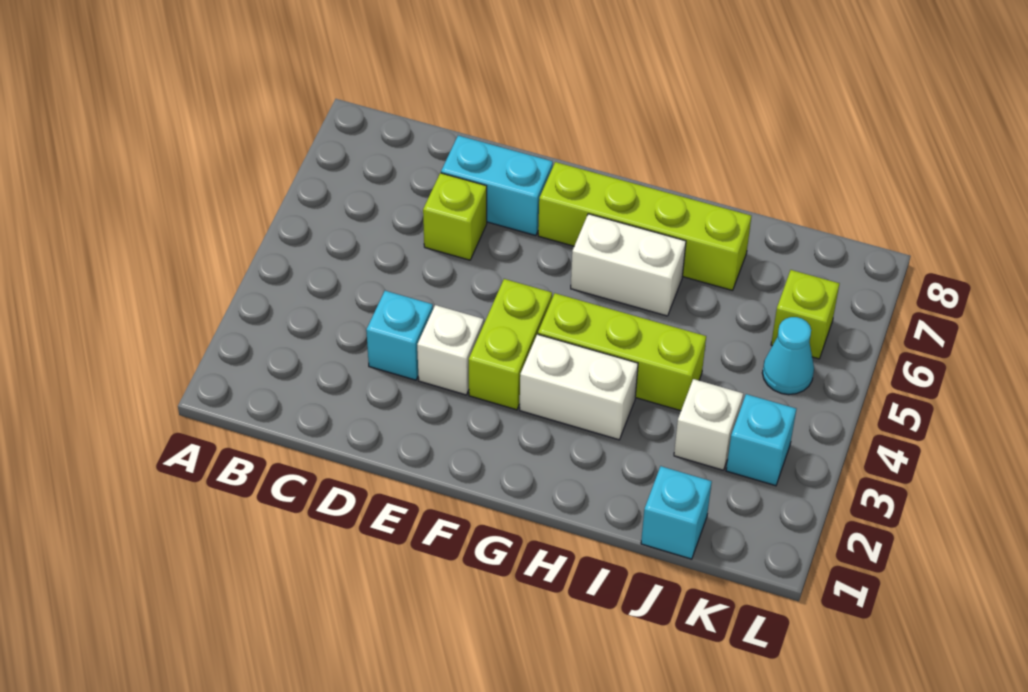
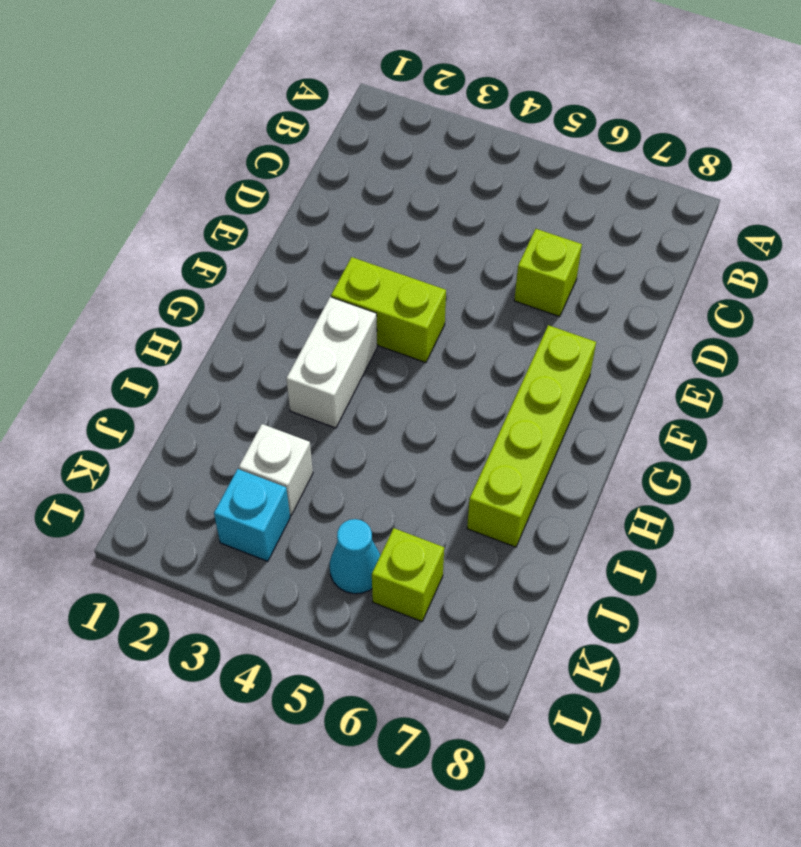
none -> cyan 1x1 brick [366,291,433,380]
none -> cyan 1x2 brick [441,136,553,236]
none -> white 1x1 brick [417,305,484,395]

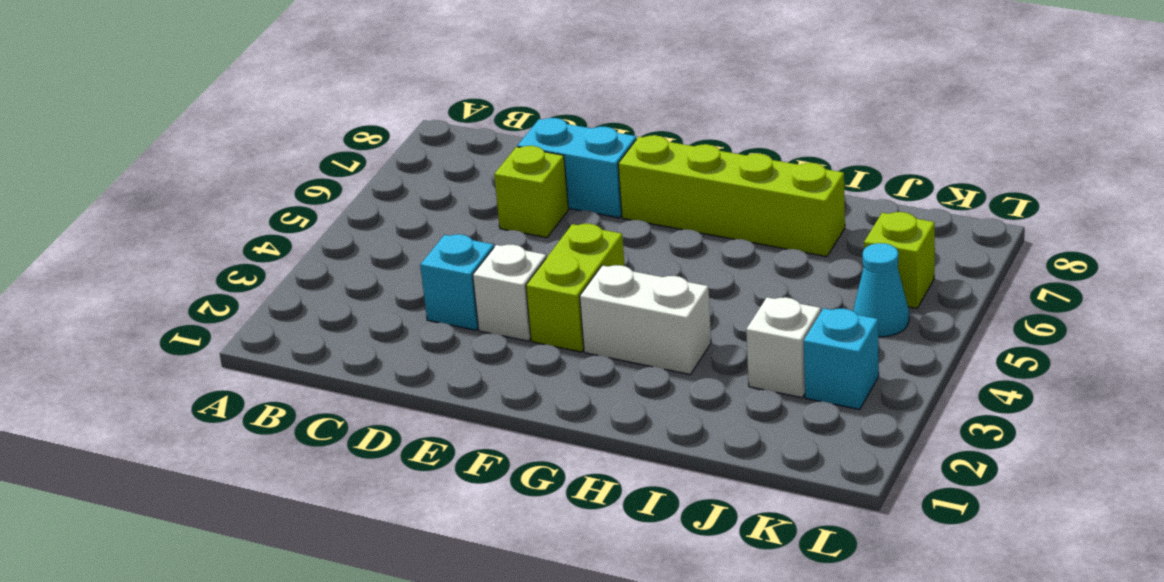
none -> lime 1x3 brick [538,293,706,411]
none -> white 1x2 brick [571,214,686,316]
none -> cyan 1x1 brick [641,466,712,559]

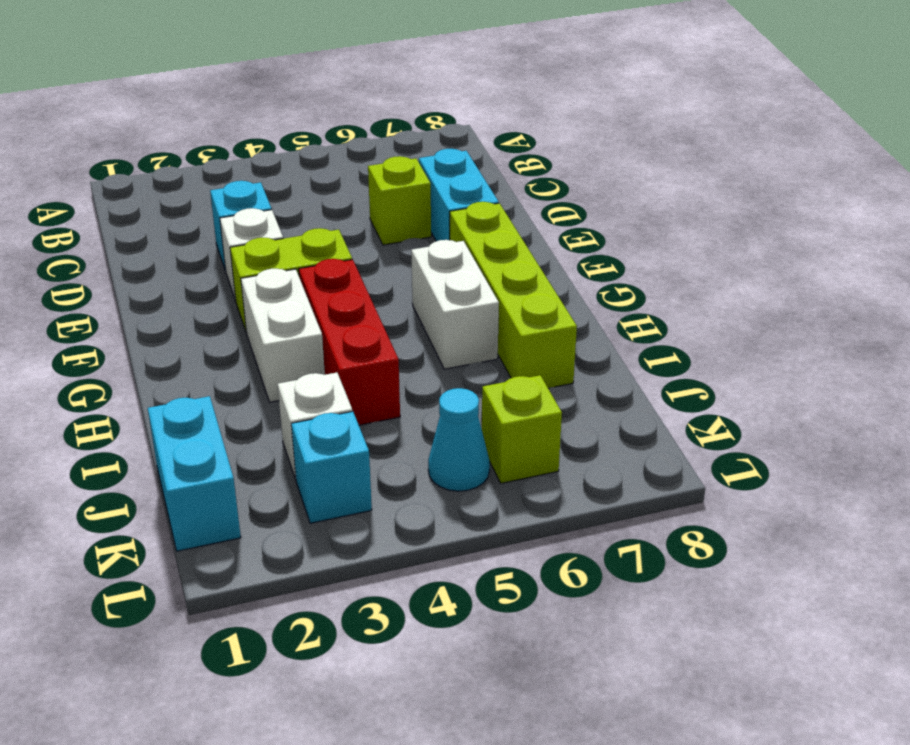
red 1x3 brick [299,259,400,425] -> lime 1x3 brick [538,293,706,411]
cyan 1x2 brick [148,396,241,551] -> cyan 1x1 brick [641,466,712,559]

